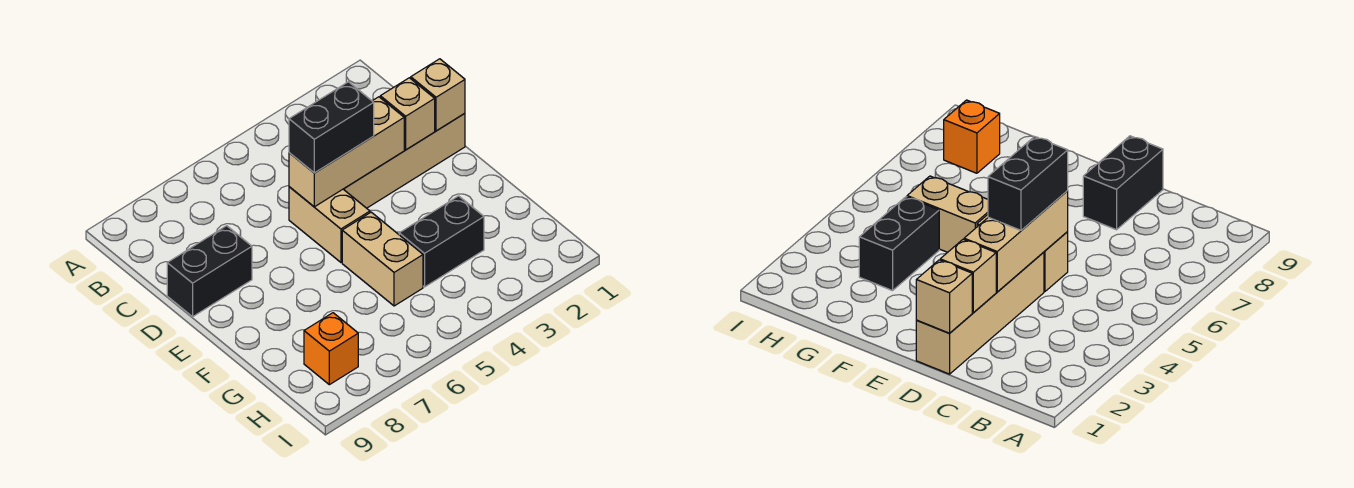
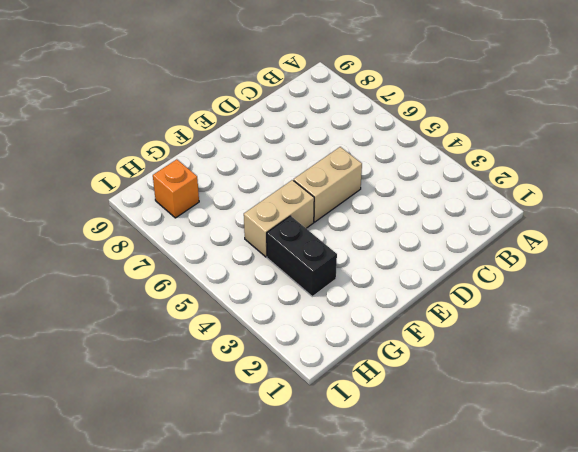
none -> tan 1x4 brick [344,113,465,208]
none -> black 1x2 brick [167,226,252,317]

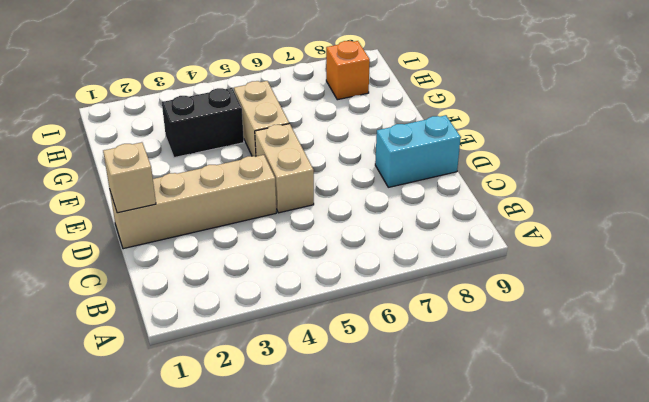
cyan 1x2 brick [375,115,461,187] -> black 1x2 brick [167,226,252,317]
none -> tan 1x1 brick [380,78,435,150]
none -> tan 1x3 brick [289,97,404,207]

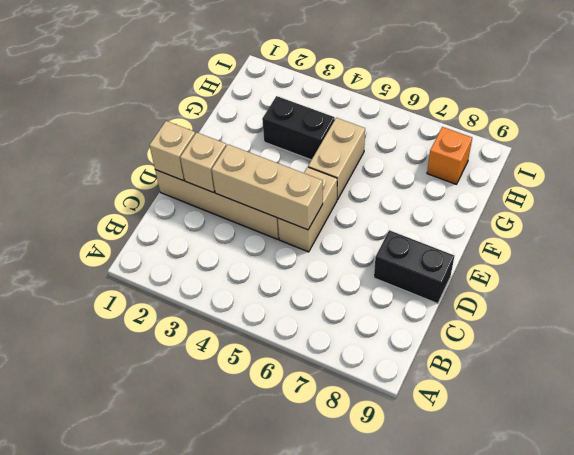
none -> black 1x2 brick [289,82,374,173]

